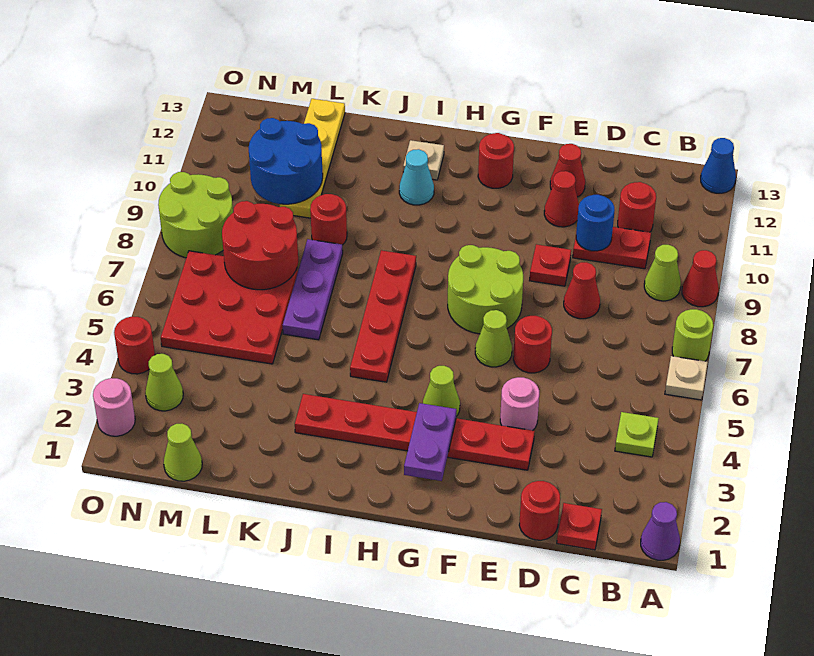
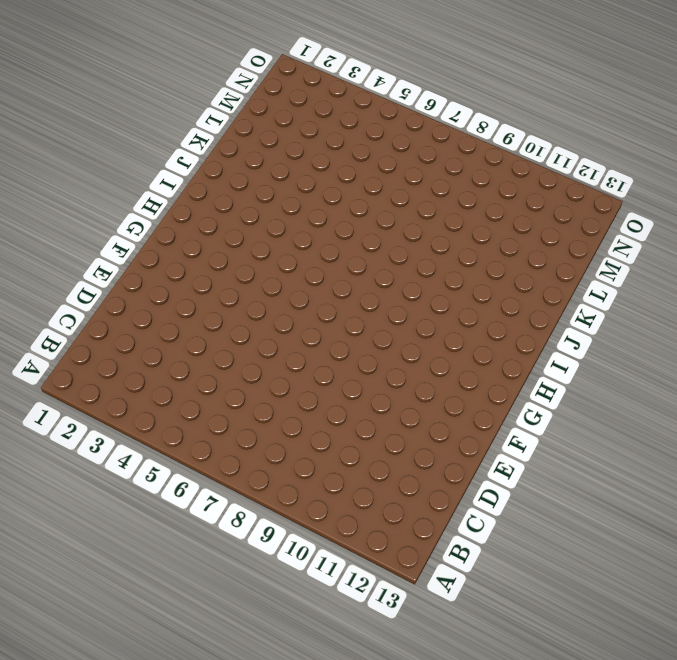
none -> purple 1x1 cone [641,502,680,560]
none -> tan 1x1 plate [665,356,708,400]
none -> lime 1x1 round brick [672,309,713,361]
none -> red 1x1 cone [682,250,719,307]

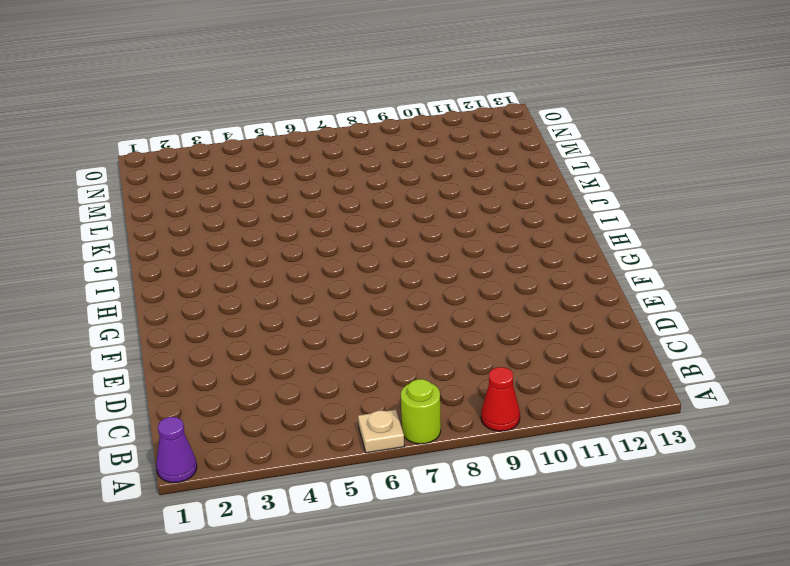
none -> blue 1x1 cone [701,138,736,193]
none -> lime 1x1 plate [615,412,659,457]
none -> lime 1x1 cone [644,245,681,301]
none -> red 1x1 plate [557,503,602,550]

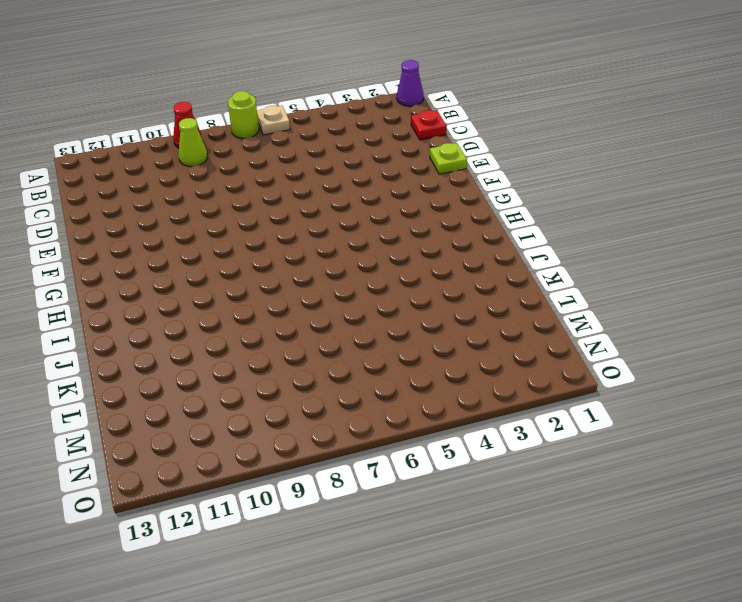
lime 1x1 plate [430,143,467,174] -> lime 1x1 plate moved to [615,412,659,457]
none -> blue 1x1 cone [701,138,736,193]
none -> red 1x2 plate [573,227,651,269]
none -> red 1x1 round brick [618,182,656,232]
none -> red 1x1 round brick [519,481,560,540]

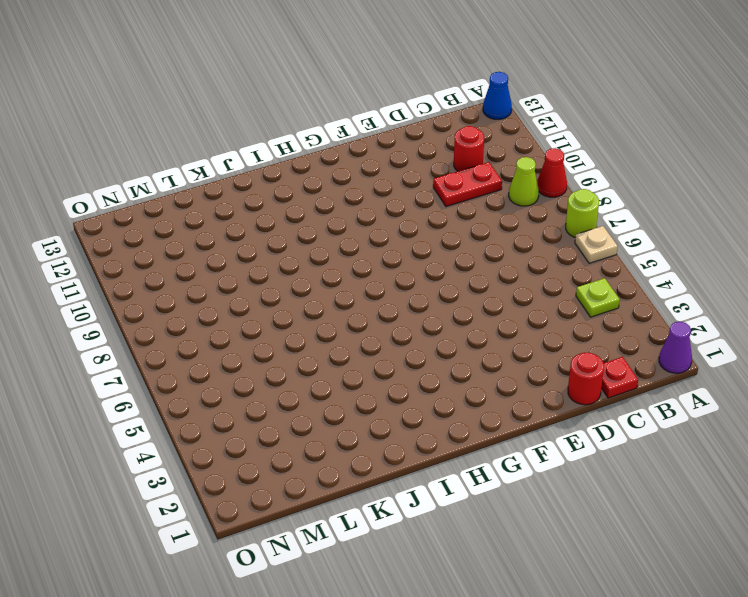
none -> red 1x1 cone [564,262,600,319]
none -> red 1x6 plate [295,394,535,470]
none -> pink 1x1 round brick [500,377,539,430]
none -> red 1x1 round brick [513,316,552,373]

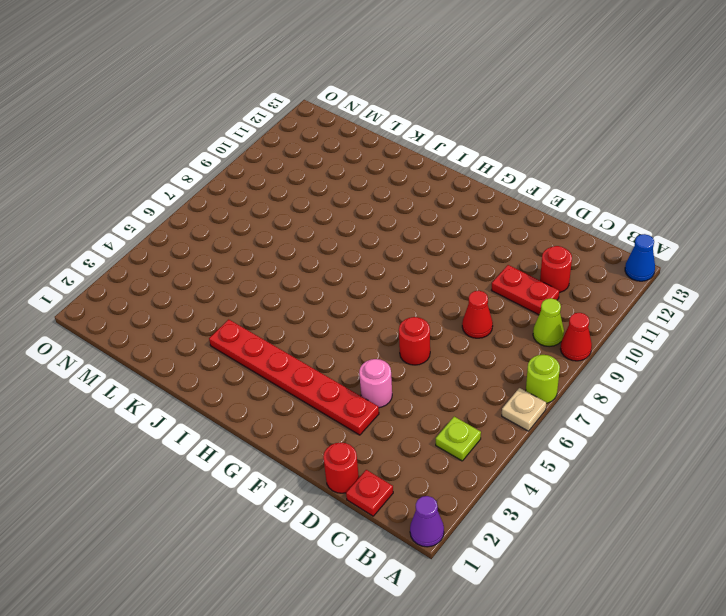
none -> red 1x1 plate [530,244,571,286]
none -> red 1x1 cone [544,171,579,227]
none -> red 1x1 cone [550,144,585,197]
none -> lime 1x1 cone [475,310,512,367]

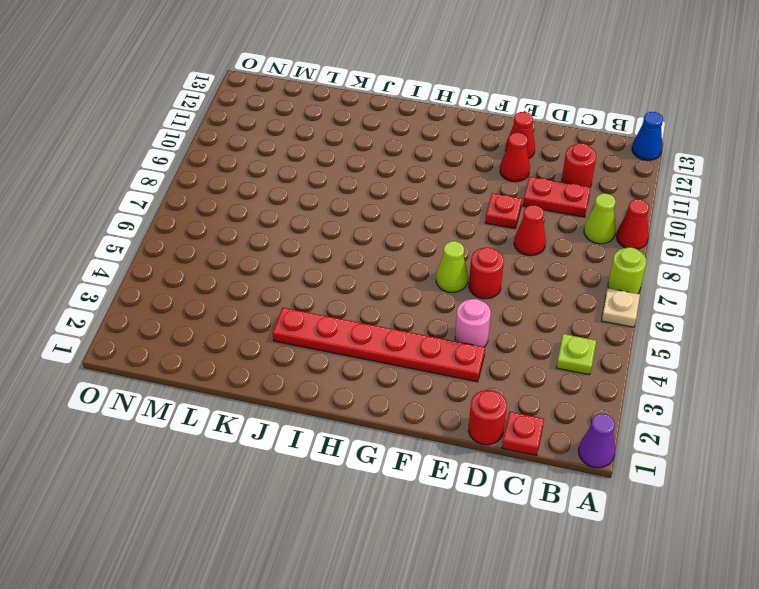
none -> lime 2x2 round brick [448,245,523,334]
none -> lime 1x1 cone [423,366,460,416]
none -> red 1x1 round brick [478,133,514,188]
none -> red 1x4 plate [350,250,416,382]

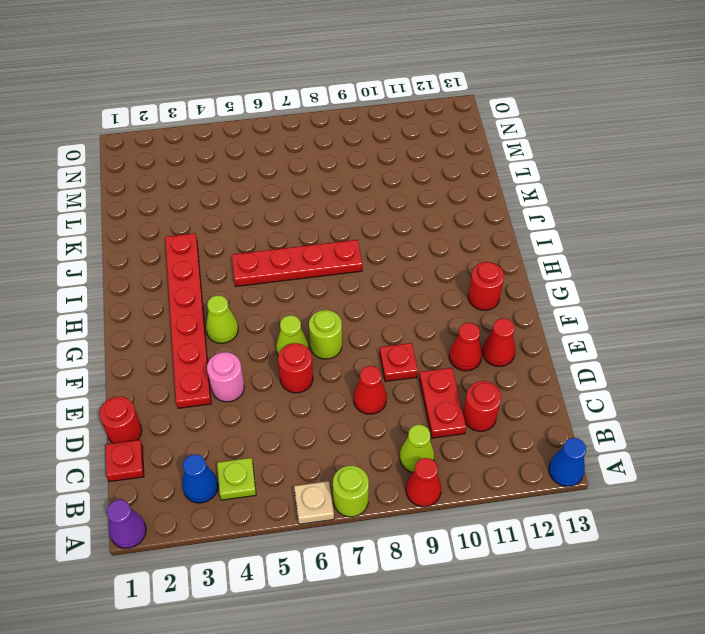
blue 1x1 cone [182,454,218,503] -> none
lime 1x1 round brick [309,310,342,359] -> lime 2x2 round brick [448,245,523,334]
none -> cyan 1x1 cone [399,149,434,205]
none -> tan 1x1 plate [403,140,444,180]
none -> purple 1x3 plate [283,239,343,340]
none -> red 1x1 round brick [310,194,347,245]

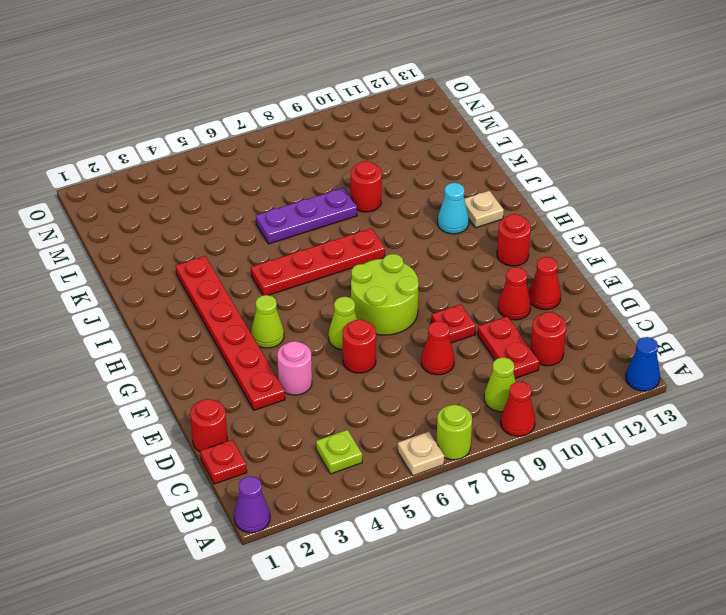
none -> red 3x3 plate [161,251,298,364]
none -> yellow 1x4 plate [280,99,345,218]
none -> lime 1x1 cone [164,424,202,481]
none -> lime 1x1 cone [145,354,183,411]

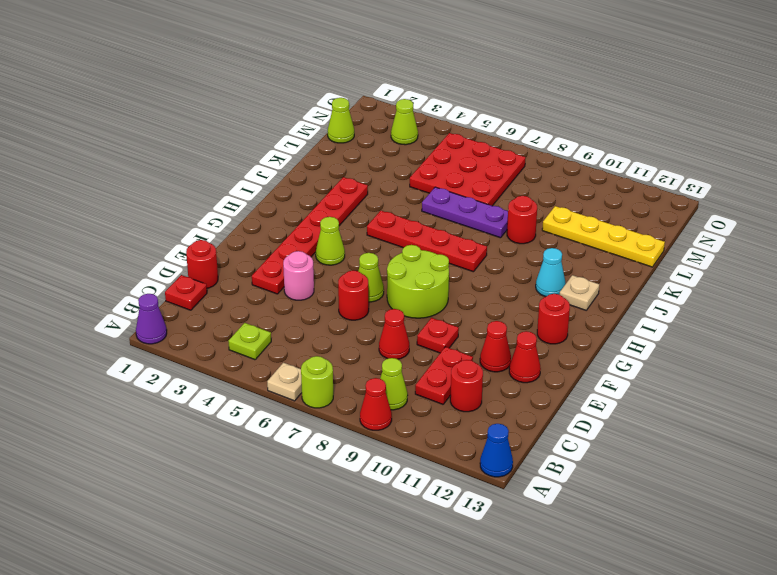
none -> lime 2x2 round brick [158,172,233,258]
none -> pink 1x1 round brick [93,378,135,436]
none -> red 1x1 round brick [114,316,155,374]
none -> blue 1x1 round brick [576,195,615,251]

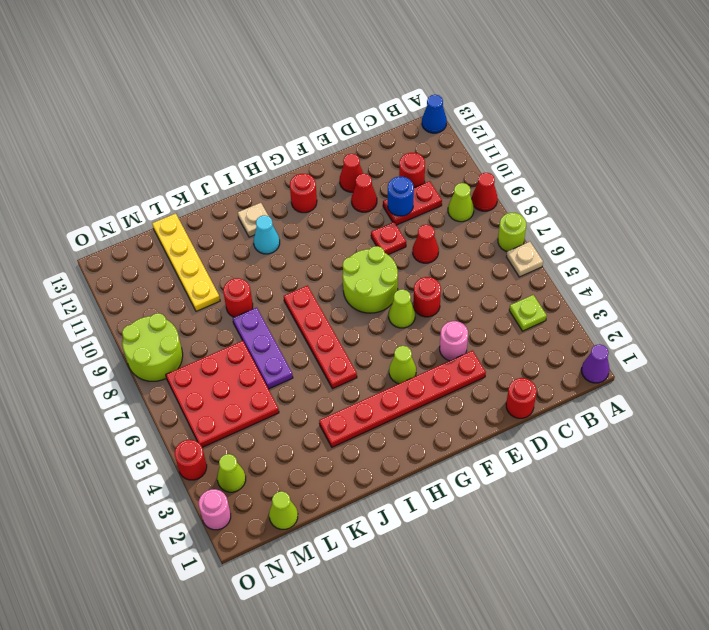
none -> red 1x1 plate [557,503,602,550]
none -> purple 1x2 plate [404,403,456,481]
none -> red 2x2 round brick [222,201,298,290]
none -> blue 2x2 round brick [249,118,323,204]

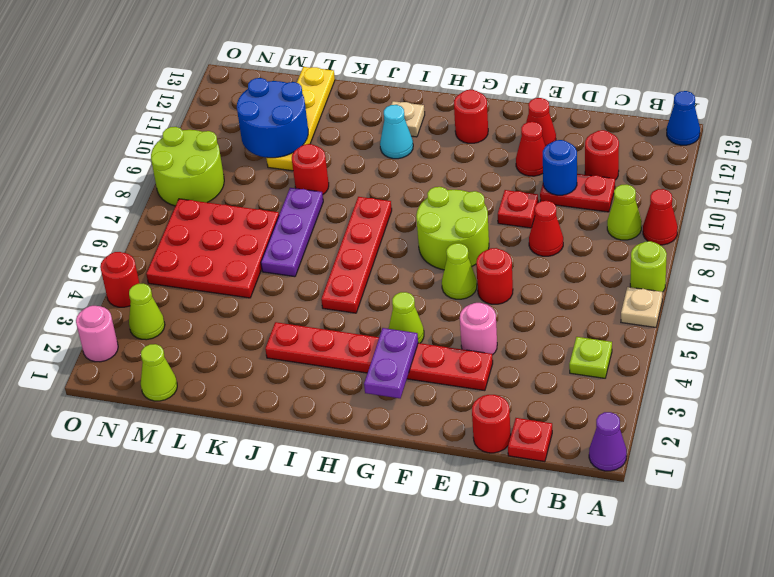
none -> red 2x2 round brick [222,201,298,290]

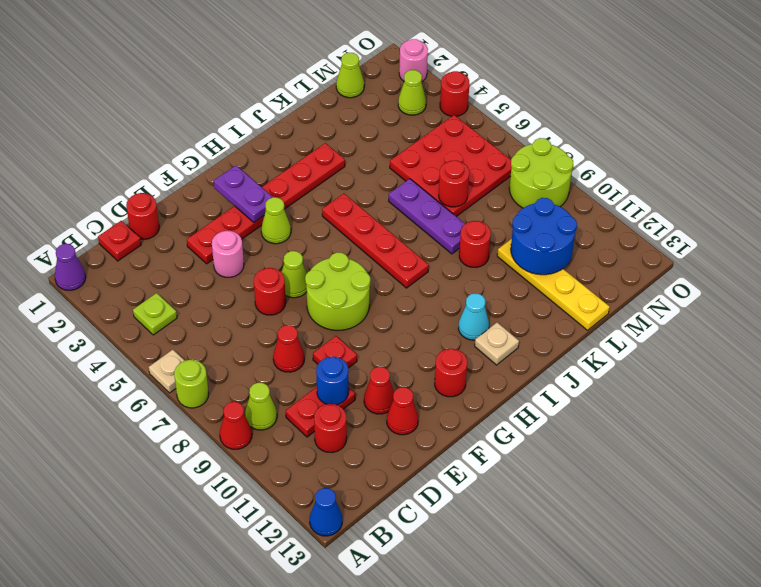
red 1x1 round brick [439,161,469,207] -> red 2x2 round brick [222,201,298,290]

